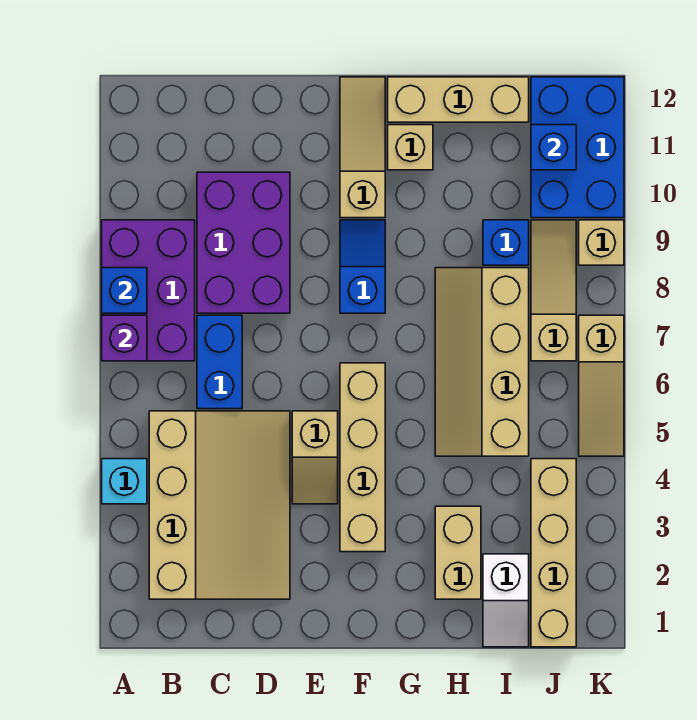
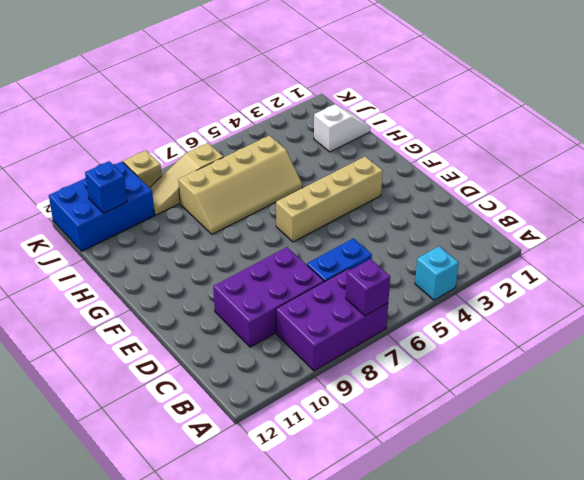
none -> tan 3x4 slope [149,411,290,599]
none -> tan 1x2 slope [292,411,338,504]
none -> blue 1x2 slope [340,220,385,313]

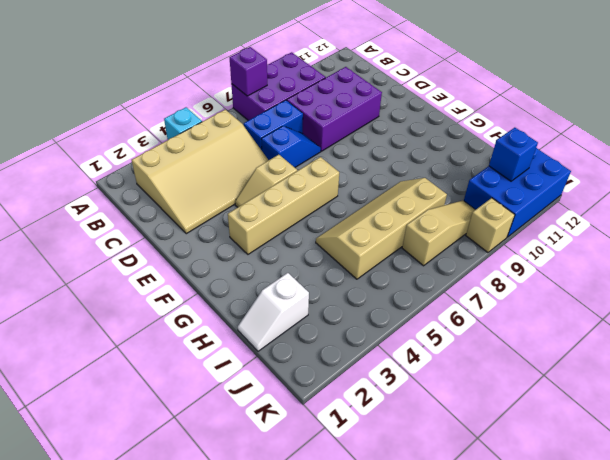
blue 1x2 slope [261,126,321,167] -> blue 1x2 slope moved to [340,220,385,313]
none -> tan 1x3 slope [340,77,385,218]
none -> tan 1x1 brick [388,125,433,170]
none -> tan 1x3 brick [388,77,529,122]

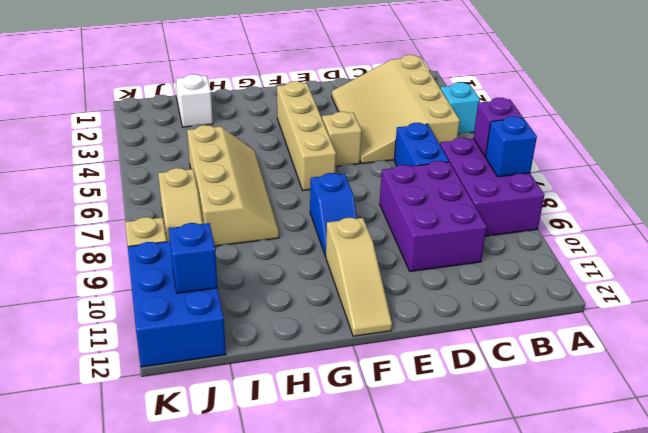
none -> tan 1x1 brick [388,125,433,170]
none -> tan 1x3 brick [388,77,529,122]
none -> tan 1x2 brick [435,506,481,599]

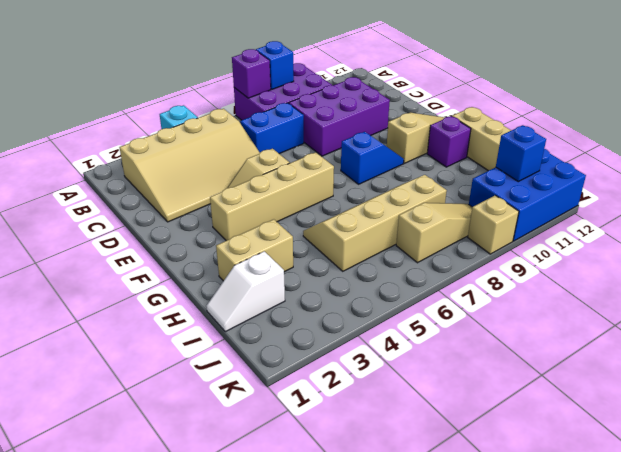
purple 1x1 brick [427,116,471,167] -> tan 1x1 brick [388,125,433,170]
none -> blue 1x1 brick [483,220,529,265]
none -> tan 1x4 brick [531,459,576,647]
none -> tan 1x3 slope [579,315,624,456]

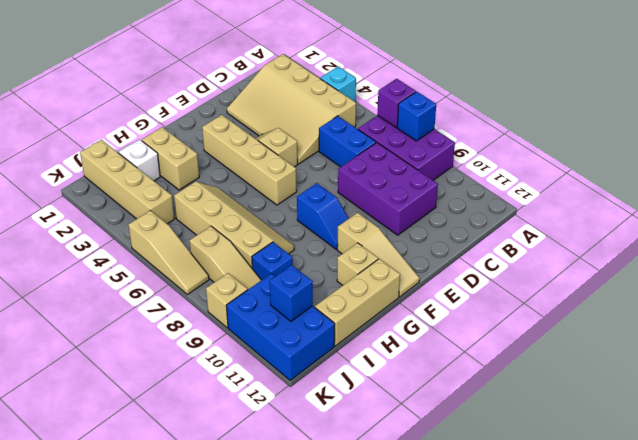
tan 1x3 slope [128,210,209,295] -> tan 1x3 slope turned to [579,315,624,456]

